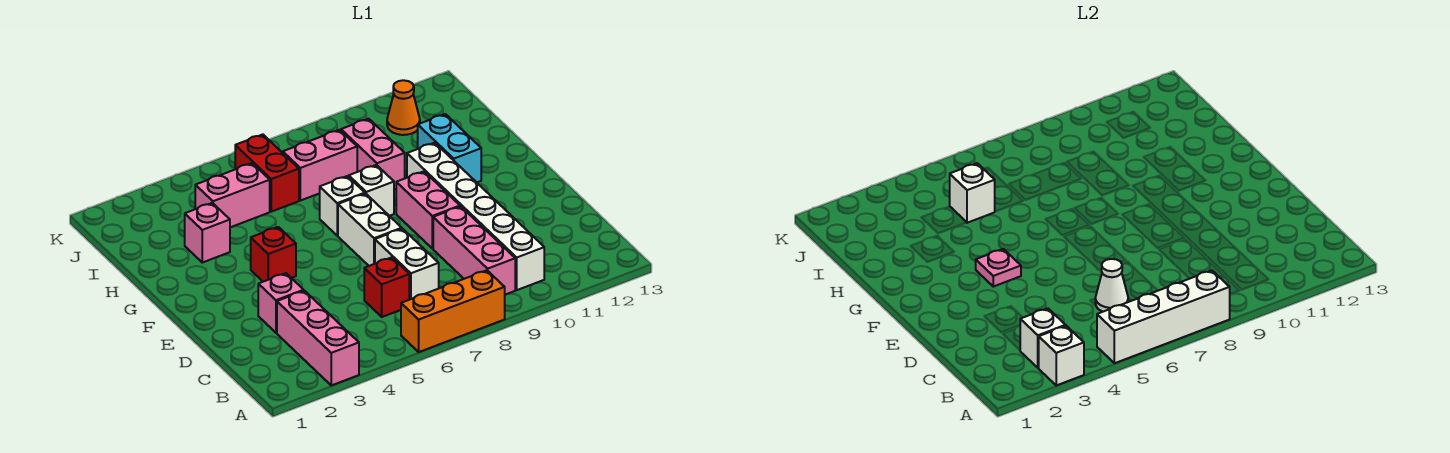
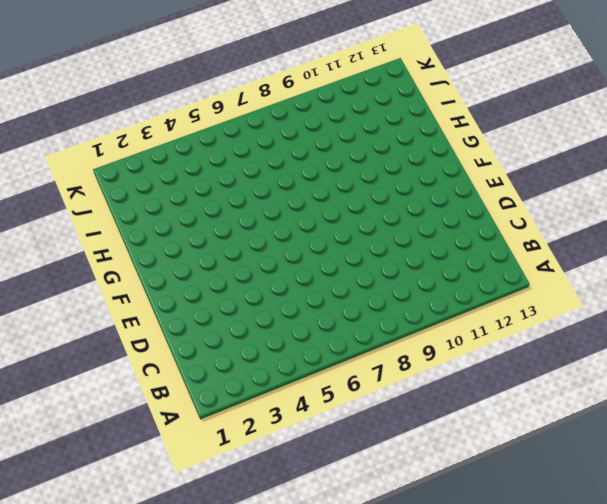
none -> pink 1x3 brick [277,291,359,385]
none -> orange 1x3 brick [401,270,505,352]
none -> pink 1x3 brick [433,207,515,295]

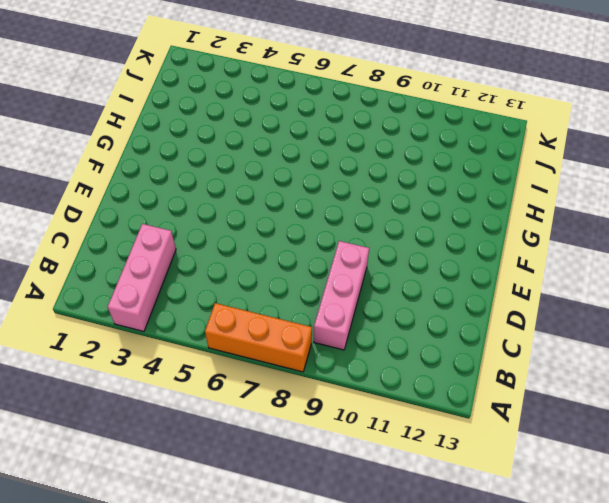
none -> white 1x6 brick [407,143,544,290]
none -> red 1x1 brick [364,257,409,317]
none -> white 1x2 brick [375,229,439,300]

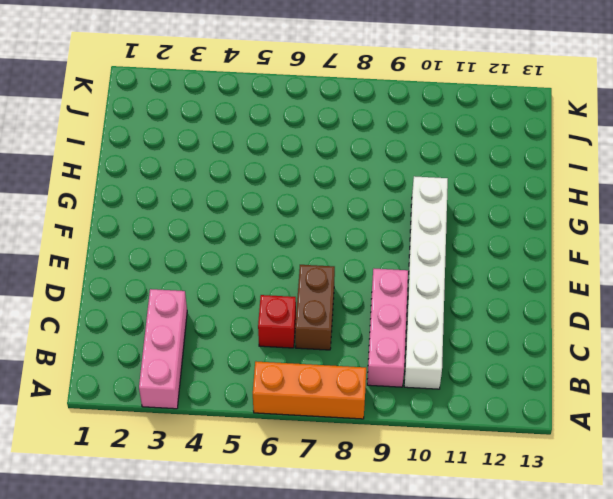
brown 1x2 brick [295,265,335,350] -> white 1x2 brick [375,229,439,300]
none -> pink 1x1 brick [258,273,304,333]
none -> white 1x2 brick [338,194,402,266]
none -> pink 1x2 brick [396,171,460,249]

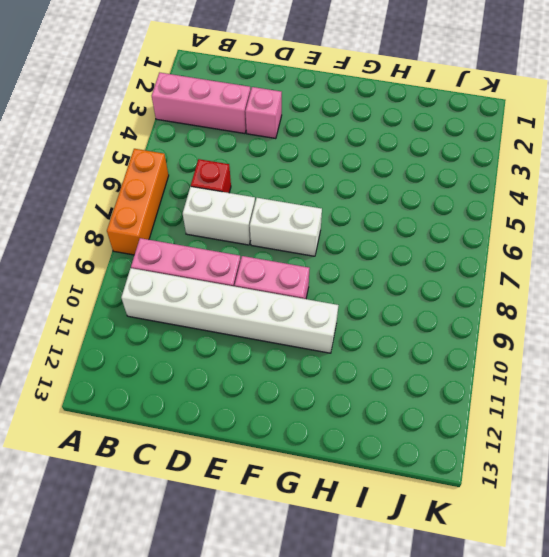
none -> red 1x1 brick [251,227,296,282]
none -> white 1x1 brick [319,176,365,236]
none -> white 1x1 brick [349,165,394,216]

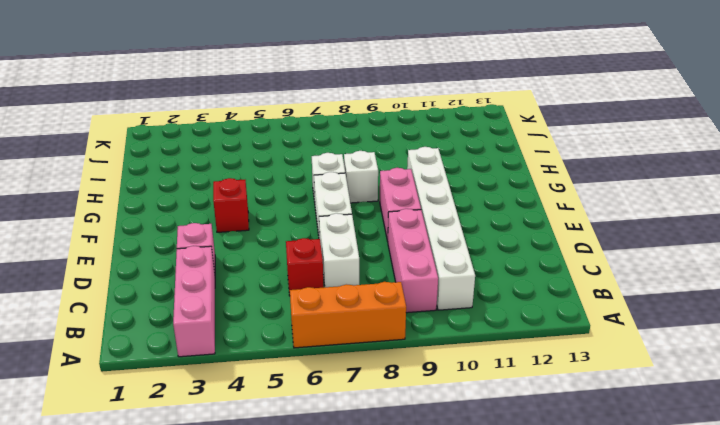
none -> cyan 1x2 brick [418,114,481,182]
none -> pink 1x1 brick [185,203,230,263]
none -> pink 1x2 brick [341,119,405,189]

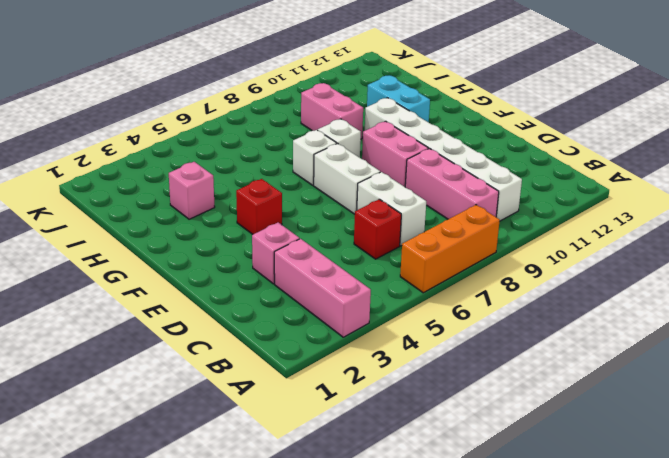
none -> pink 1x2 brick [195,163,270,227]
none -> red 1x2 brick [235,134,299,212]
none -> pink 1x2 brick [283,130,357,201]

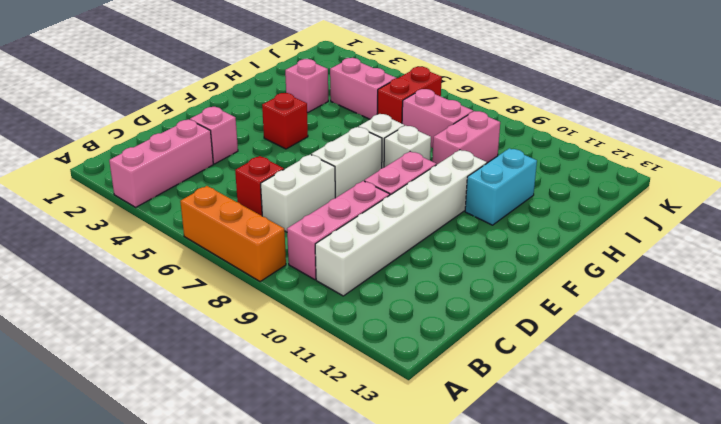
none -> orange 1x1 cone [387,80,420,135]
none -> white 1x1 brick [1039,326,1084,385]
none -> white 1x4 brick [1097,270,1230,363]

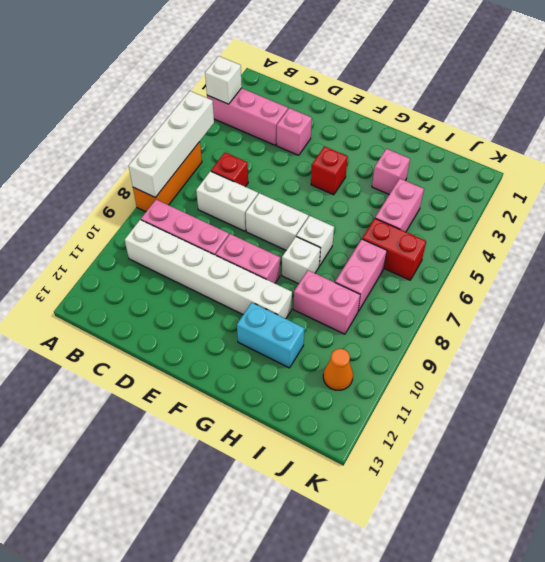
none -> white 1x1 brick [1020,308,1066,368]
none -> white 1x1 cone [1095,259,1128,312]
none -> pink 1x1 plate [976,249,1021,287]

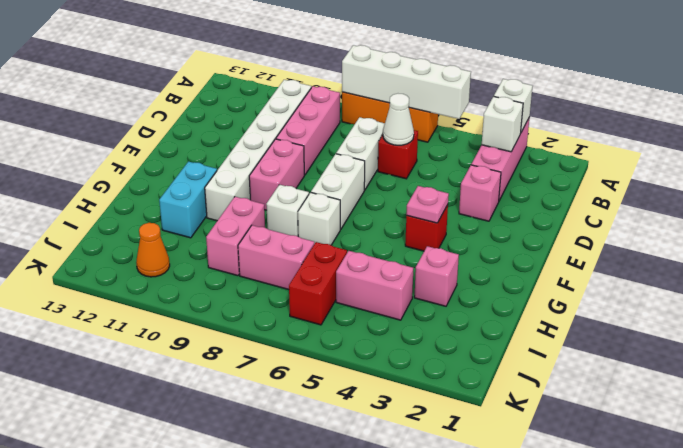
none -> white 1x1 brick [950,163,995,223]

